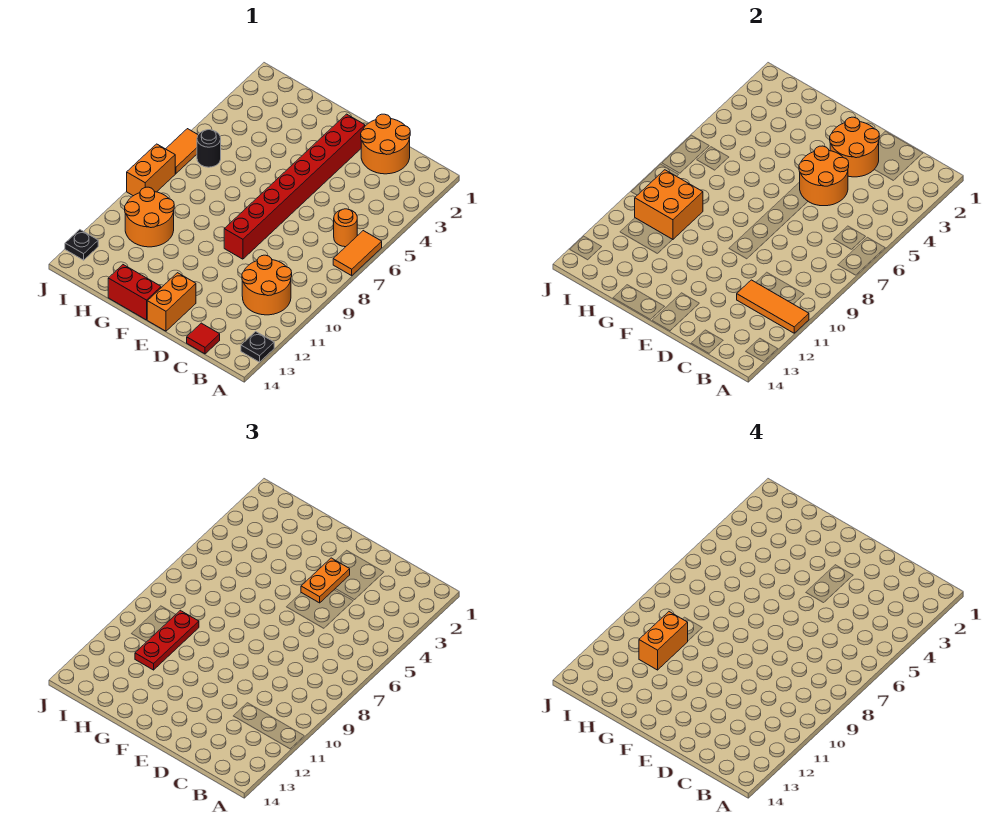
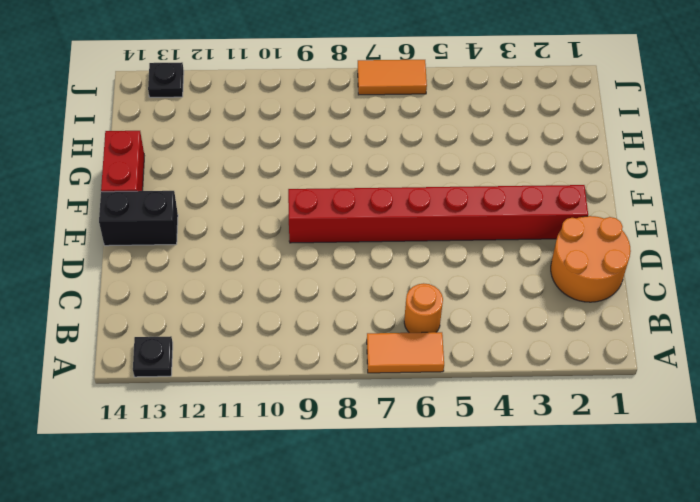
black 1x2 brick [99,191,178,246] -> orange 1x2 brick [147,273,196,331]
none -> orange 2x2 round brick [242,255,292,315]
none -> red 1x1 tile [187,323,220,354]
none -> orange 2x2 round brick [125,187,174,247]

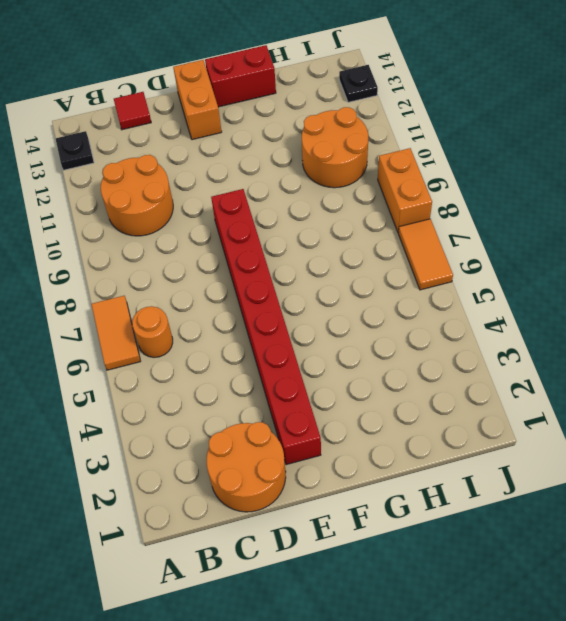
none -> black 1x1 round brick [197,130,221,167]
none -> orange 1x3 tile [737,280,809,333]
none -> orange 2x2 round brick [830,117,879,177]

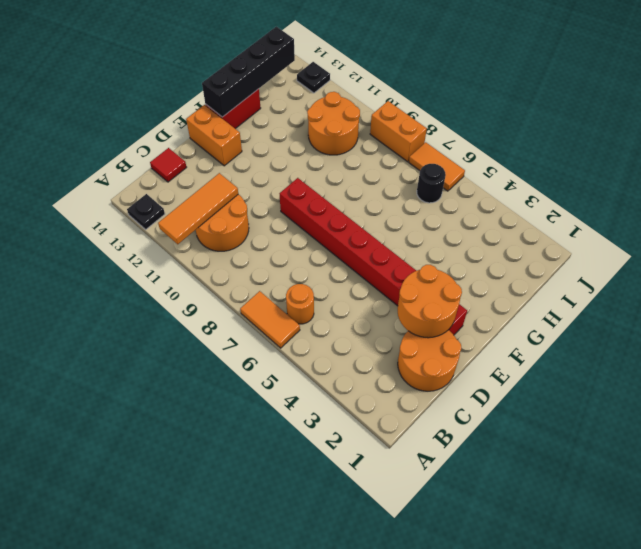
black 1x4 brick [202,27,295,117] -> none
none -> orange 2x2 round brick [799,146,849,206]
none -> orange 2x2 brick [635,170,703,240]
none -> orange 1x2 plate [301,558,350,603]

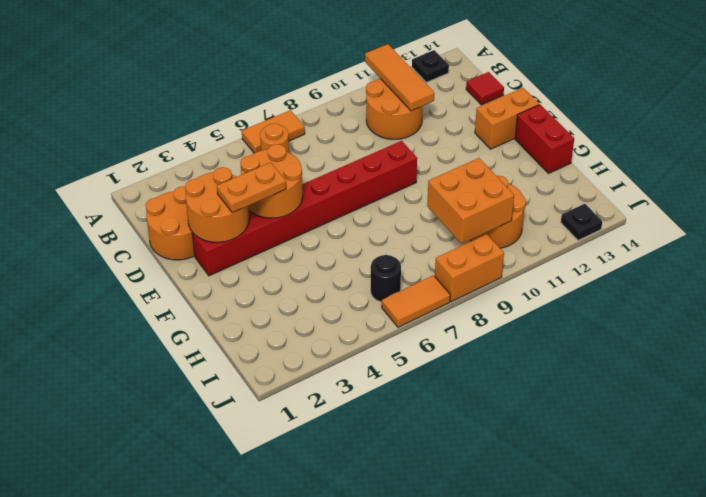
none -> red 1x3 plate [135,610,199,670]
none -> orange 1x2 brick [639,612,688,670]

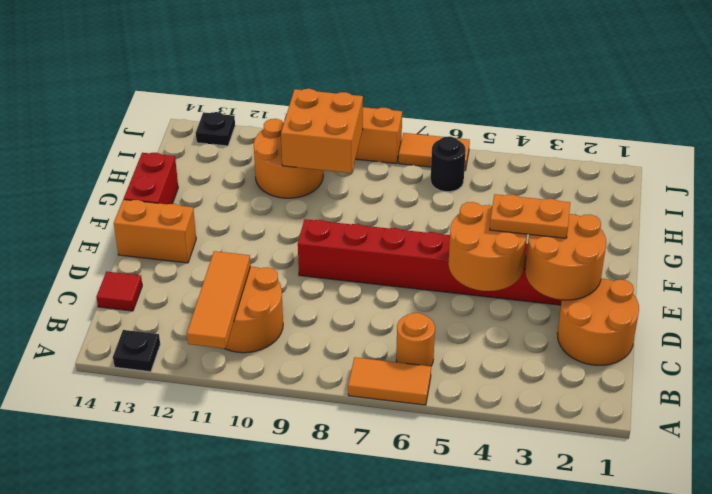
none -> red 1x3 plate [135,610,199,670]
none -> orange 1x2 brick [639,612,688,670]

